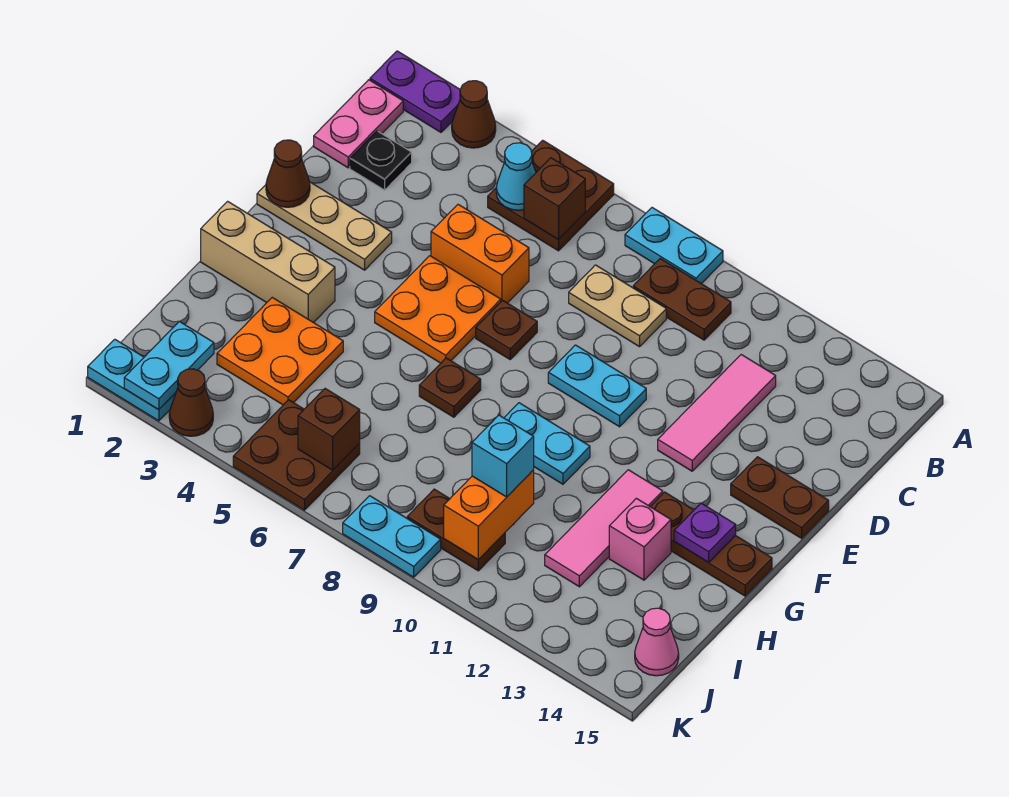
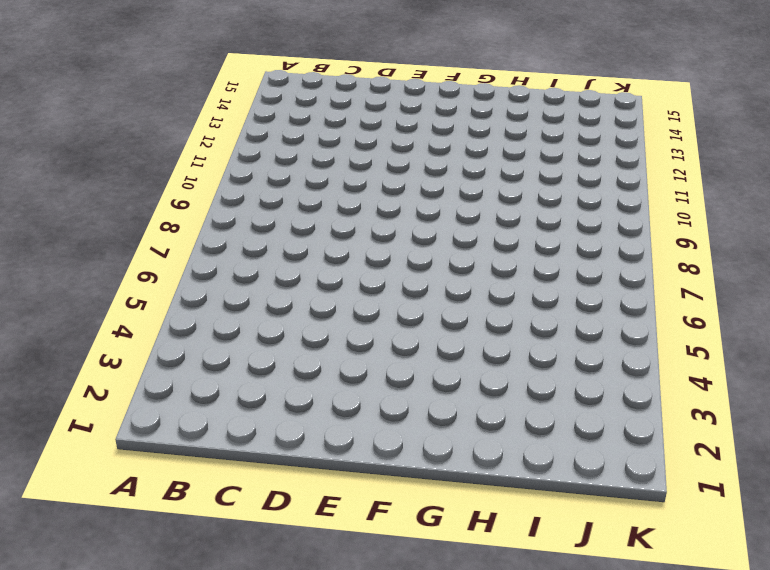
none -> purple 1x2 plate [370,51,460,132]
none -> brown 1x1 cone [452,81,496,148]
none -> brown 2x2 plate [488,140,614,251]
none -> cyan 1x2 plate [625,208,723,284]

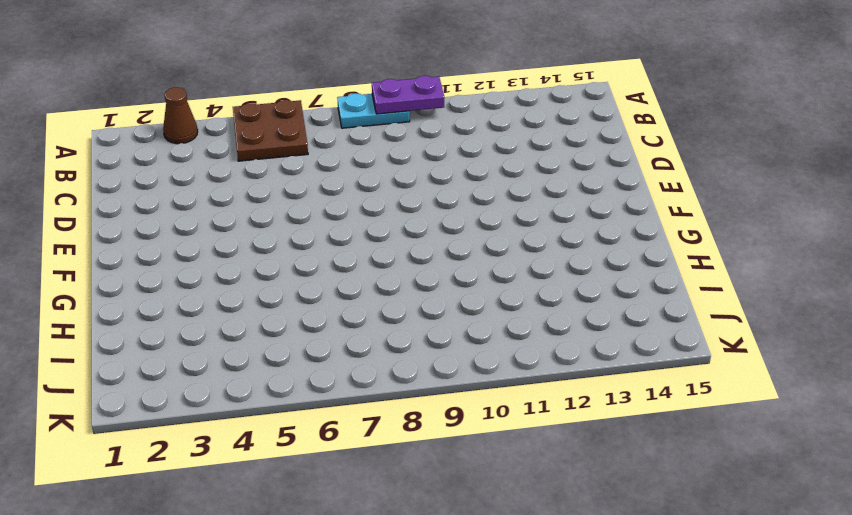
purple 1x2 plate [372,76,444,114] -> purple 1x2 plate moved to [370,51,460,132]
none -> pink 1x2 plate [314,80,403,168]
none -> brown 1x2 plate [633,259,731,340]
none -> black 1x1 plate [350,131,412,190]
none -> tan 1x2 plate [569,265,666,347]

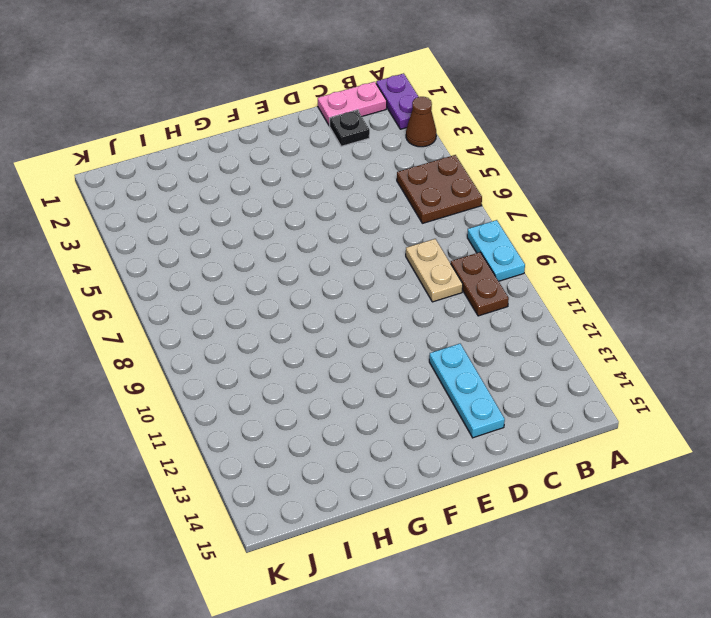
cyan 1x3 plate [429,344,505,438] -> pink 1x3 tile [658,355,776,471]
none -> orange 1x2 brick [431,204,529,303]
none -> tan 1x3 plate [257,182,392,270]
none -> orange 2x2 plate [375,256,501,363]
none -> brown 1x1 plate [476,300,537,359]

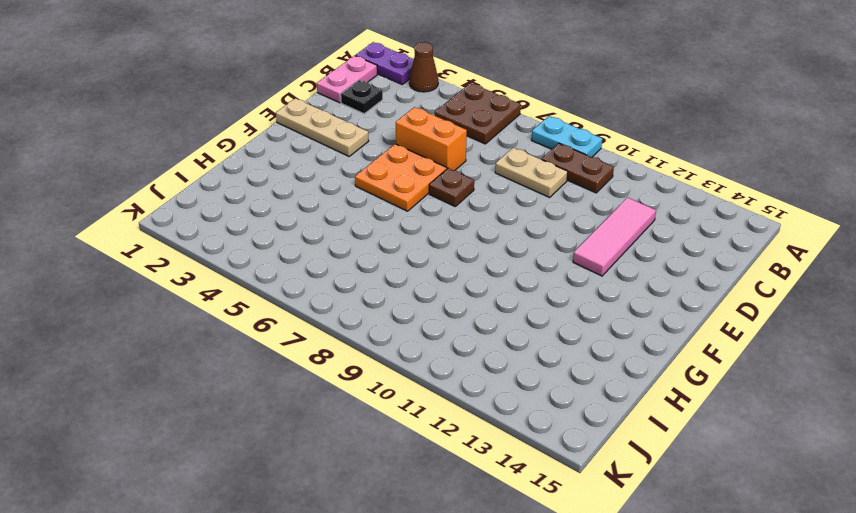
none -> cyan 1x2 plate [548,345,646,427]
none -> brown 1x2 plate [731,457,829,538]
none -> tan 1x3 brick [201,201,335,323]
none -> brown 1x1 plate [419,358,481,417]

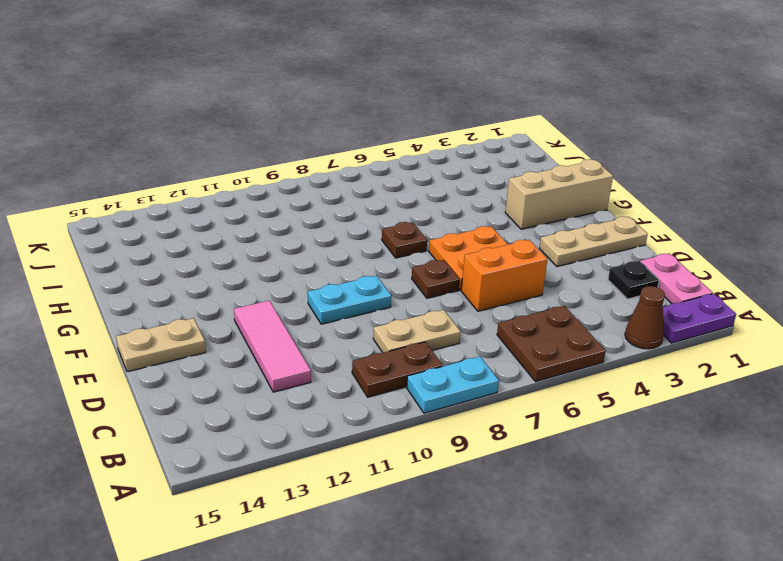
tan 1x2 plate [116,318,206,372] -> brown 1x2 plate [731,457,829,538]
none -> cyan 1x2 plate [504,403,590,484]
none -> pink 1x3 tile [545,470,663,587]
none -> brown 1x3 plate [650,492,772,596]
none -> orange 2x2 plate [217,297,343,405]

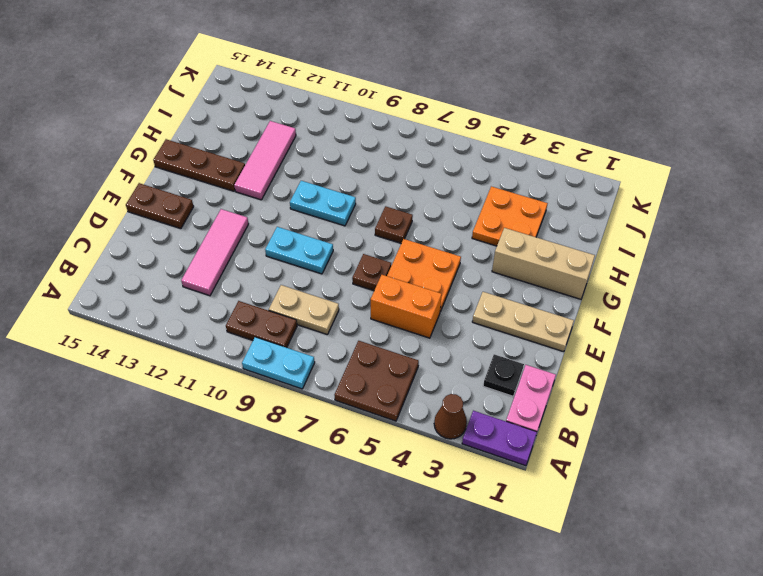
none -> pink 1x1 brick [609,498,671,580]
none -> brown 2x2 plate [233,400,360,510]
none -> brown 1x2 plate [407,489,505,571]
none -> pink 1x1 cone [635,608,679,676]

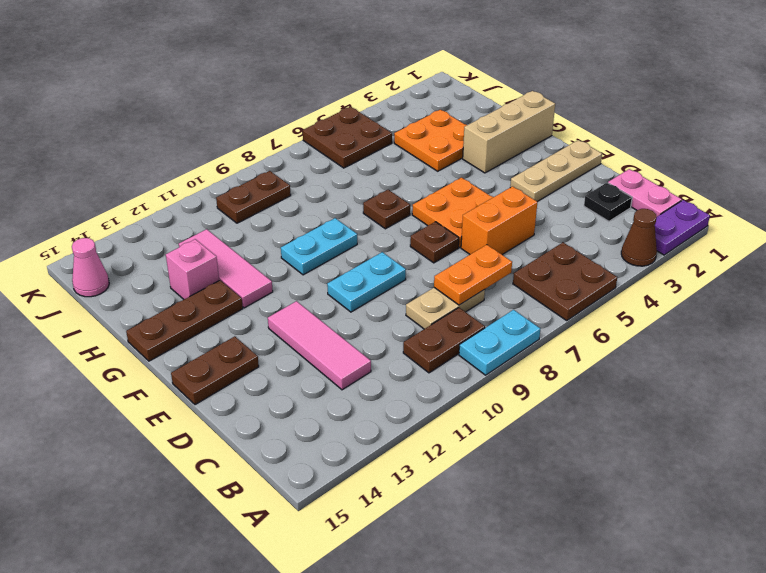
orange 1x2 plate [434,245,512,305] -> none
none -> cyan 1x2 plate [88,339,176,421]
none -> brown 1x1 cone [169,369,213,436]
none -> cyan 1x2 plate [343,496,441,577]
none -> cyan 1x1 cone [496,143,536,210]

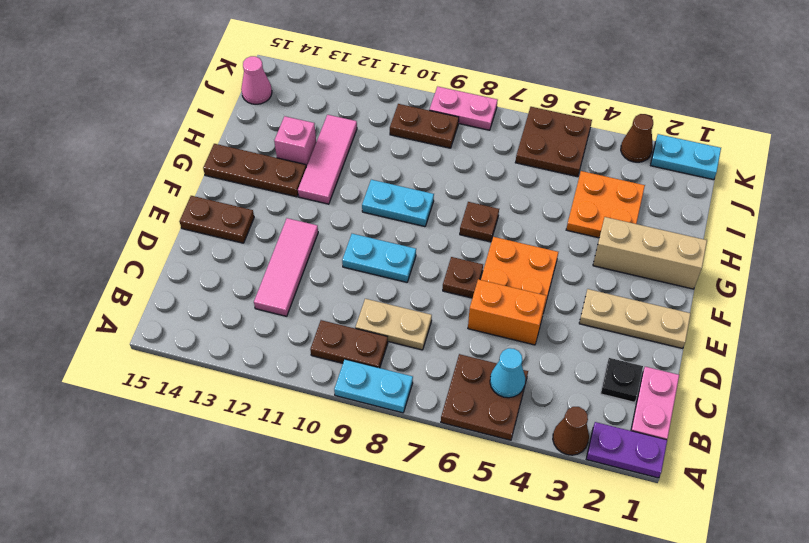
pink 1x2 plate [429,86,498,130] -> cyan 1x2 plate [343,496,441,577]
none -> brown 1x1 brick [524,158,585,240]
none -> brown 1x1 cone [266,140,310,207]
none -> purple 1x1 plate [674,503,736,563]
none -> orange 1x2 brick [444,470,534,560]

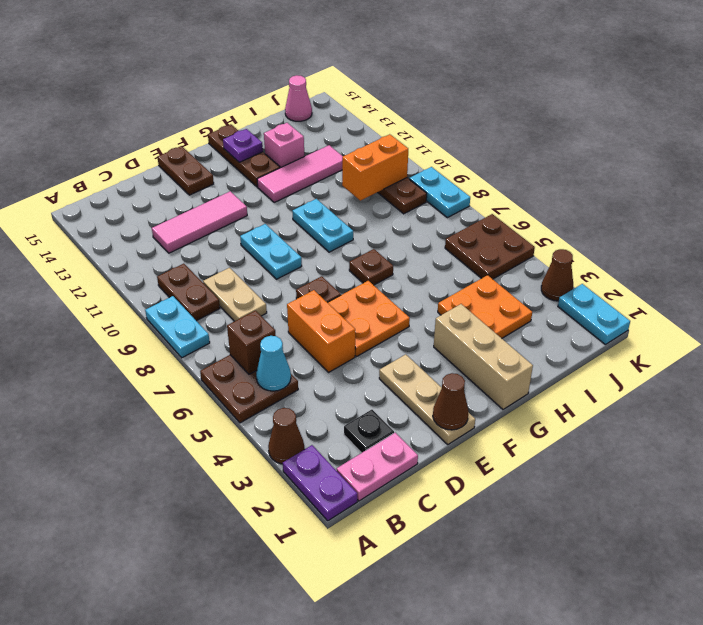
none -> cyan 1x2 plate [124,321,214,410]
none -> brown 1x1 brick [298,389,360,470]
none -> cyan 1x1 brick [472,415,534,497]

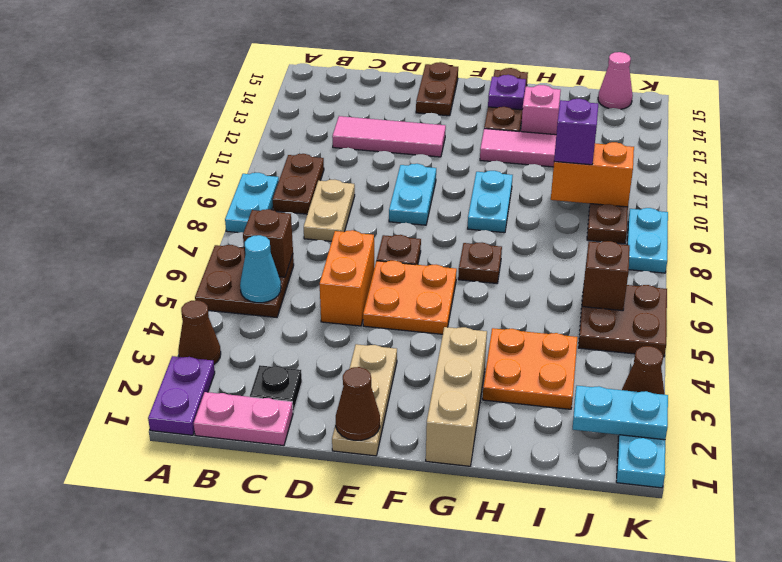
purple 1x1 brick [554,99,598,165] -> cyan 1x1 brick [472,415,534,497]

